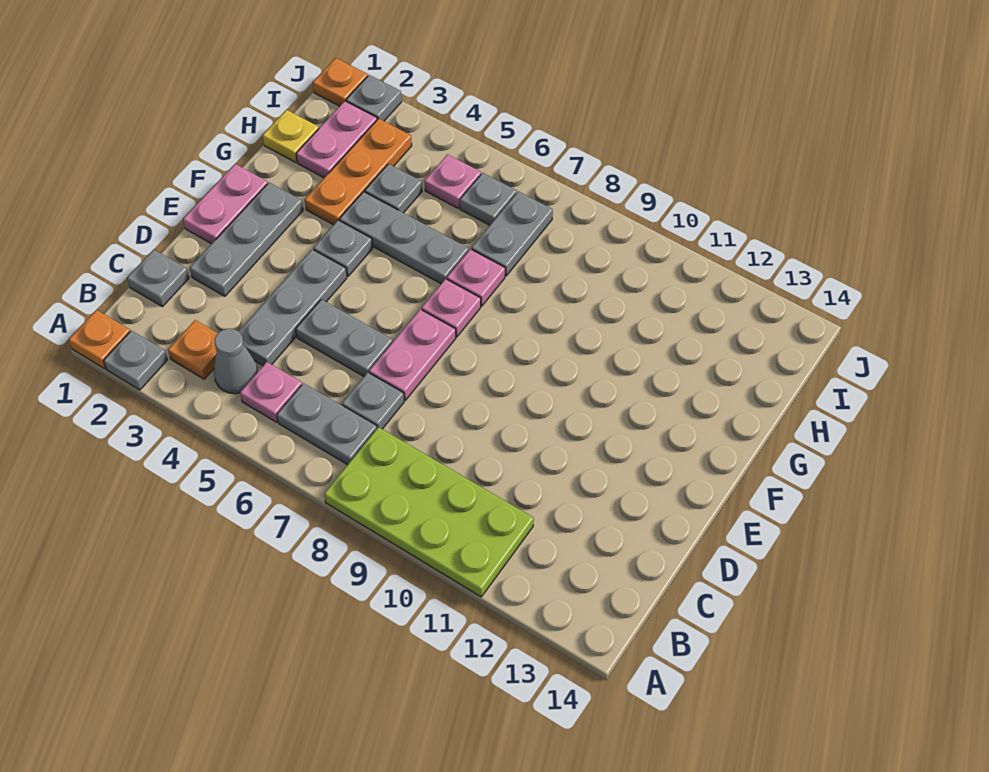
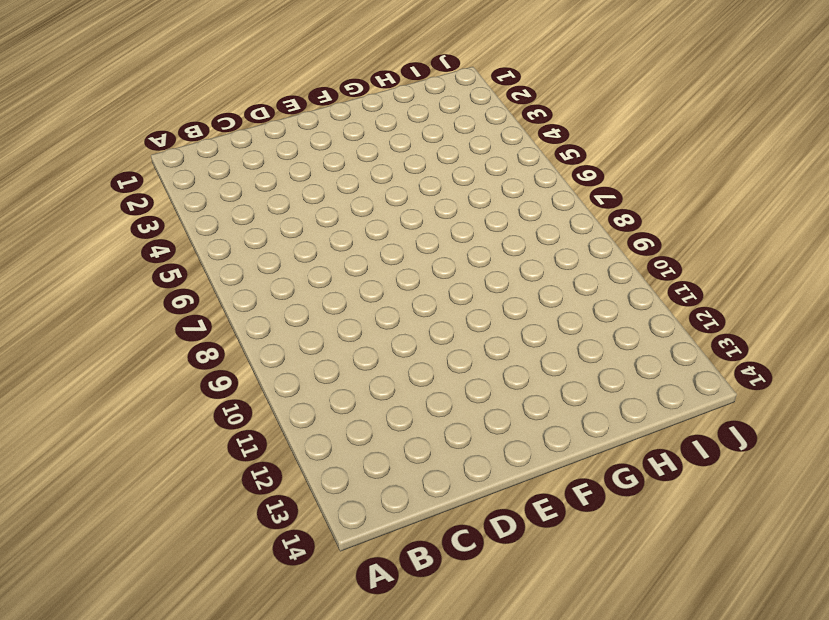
none -> orange 1x1 plate [69,310,130,369]
none -> grey 1x1 plate [104,331,167,390]
none -> lime 2x4 plate [324,427,534,597]

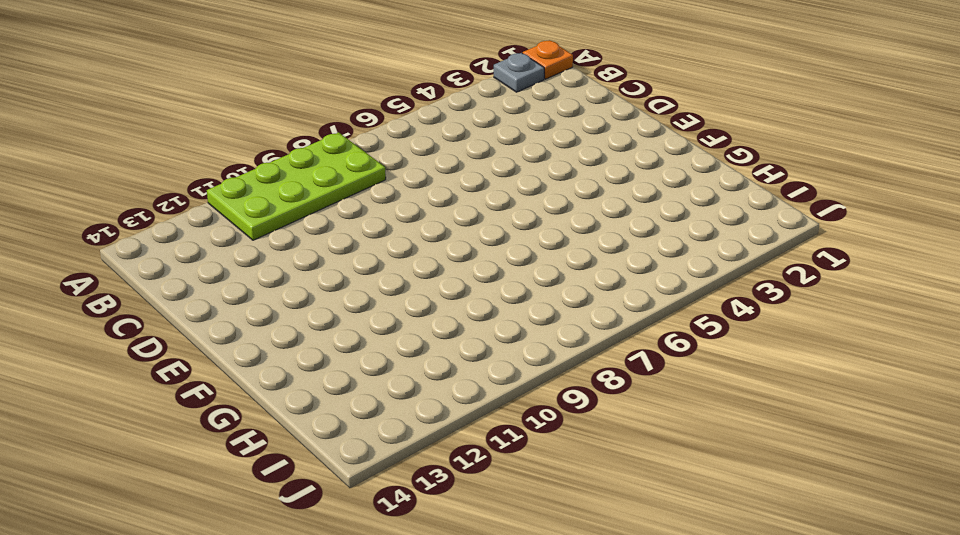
none -> orange 1x1 plate [168,320,218,379]
none -> grey 1x1 cone [214,329,258,394]
none -> pink 1x1 plate [240,362,302,422]

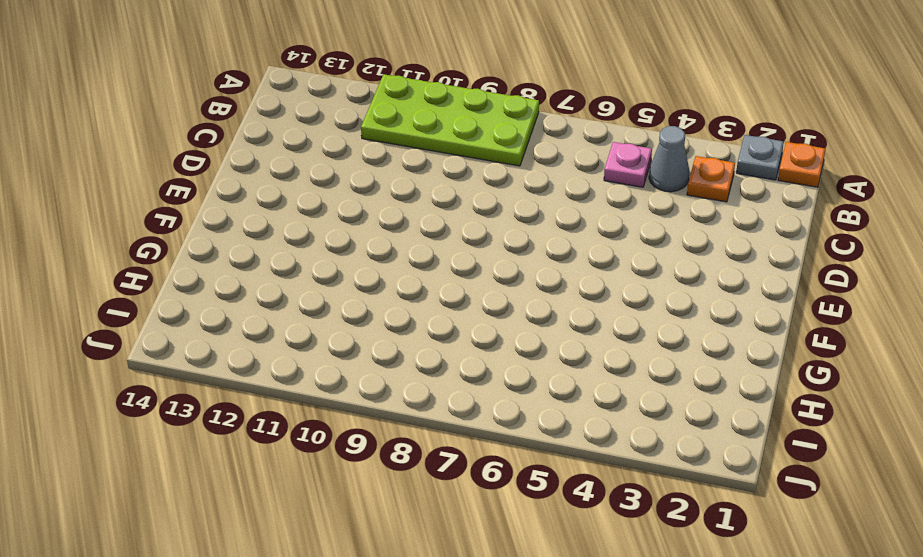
none -> grey 1x2 plate [277,383,377,465]
none -> grey 1x1 plate [127,250,189,307]
none -> grey 1x3 plate [239,249,347,365]

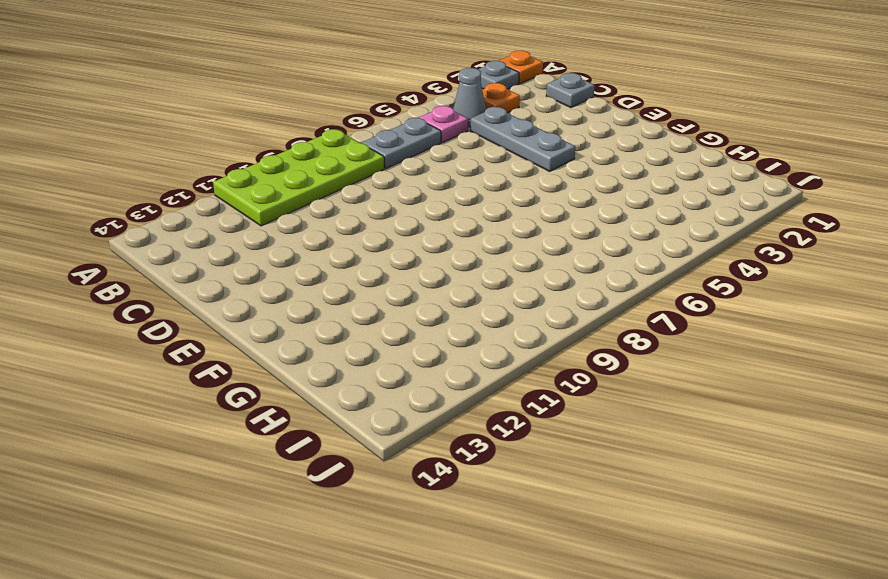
none -> grey 1x1 plate [342,373,404,429]
none -> grey 1x3 plate [190,183,303,296]
none -> grey 1x2 plate [296,299,393,376]

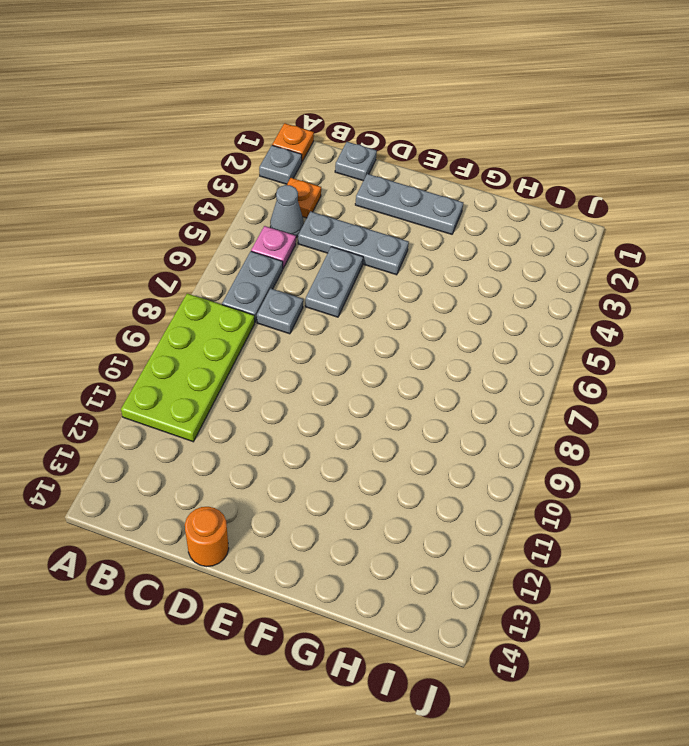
orange 1x1 round brick [185,507,229,567] -> none
none -> pink 1x2 plate [369,309,456,400]
none -> pink 1x2 plate [183,164,268,244]
none -> grey 1x1 plate [314,220,373,276]

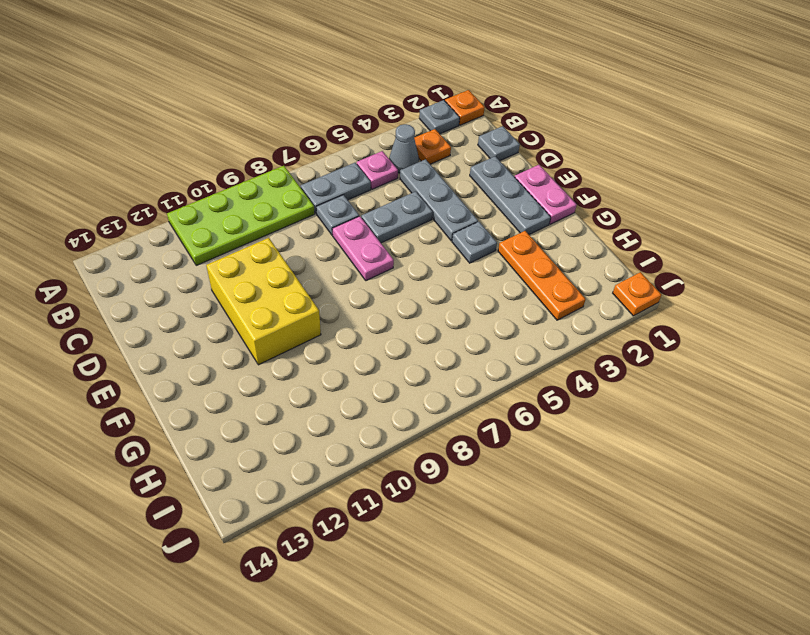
yellow 2x3 brick [206,238,321,365] -> none
none -> pink 1x1 plate [421,279,481,337]
none -> grey 1x3 plate [339,192,469,284]
none -> pink 1x1 plate [447,249,505,306]

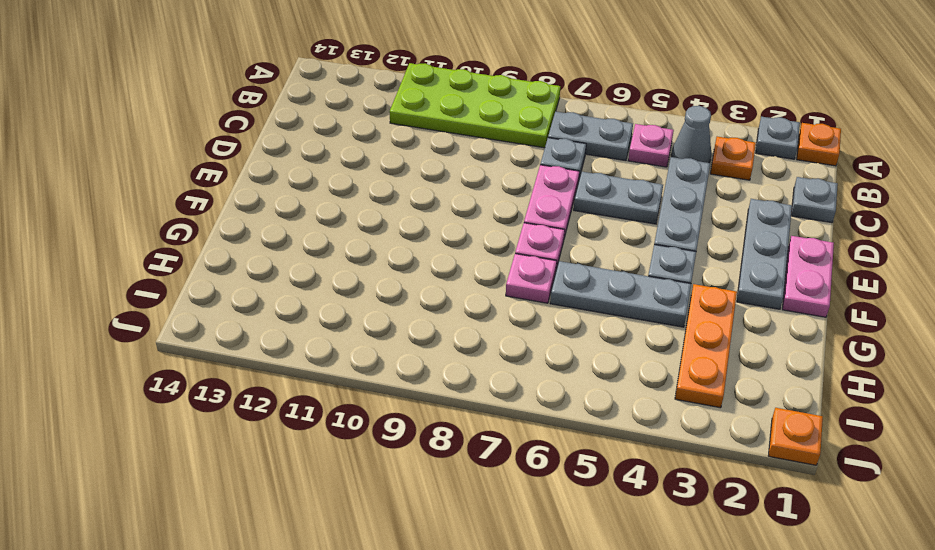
none -> yellow 1x1 plate [263,110,319,163]
none -> pink 1x2 plate [296,101,377,178]
none -> grey 1x1 plate [365,164,422,213]

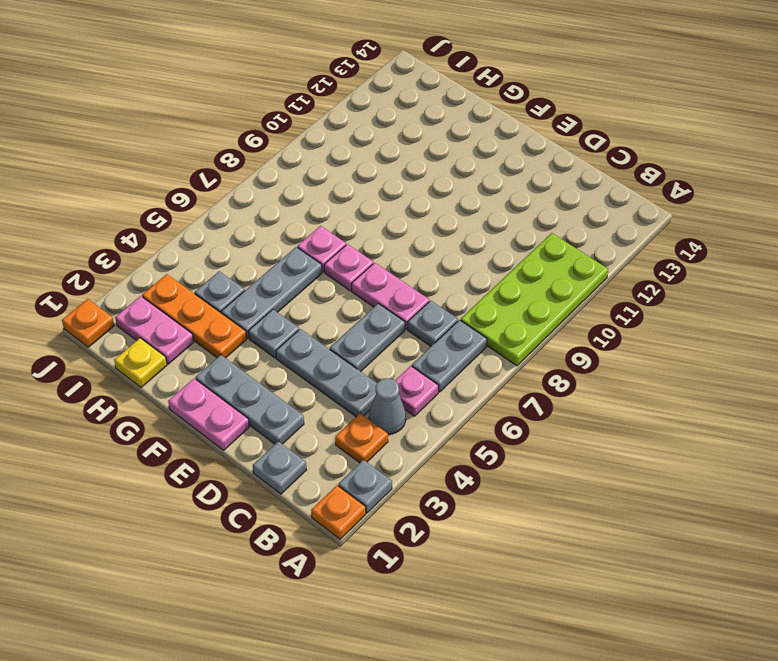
none -> grey 1x2 plate [472,191,553,276]
none -> pink 1x1 plate [425,154,481,208]
none -> grey 1x1 plate [460,173,517,225]

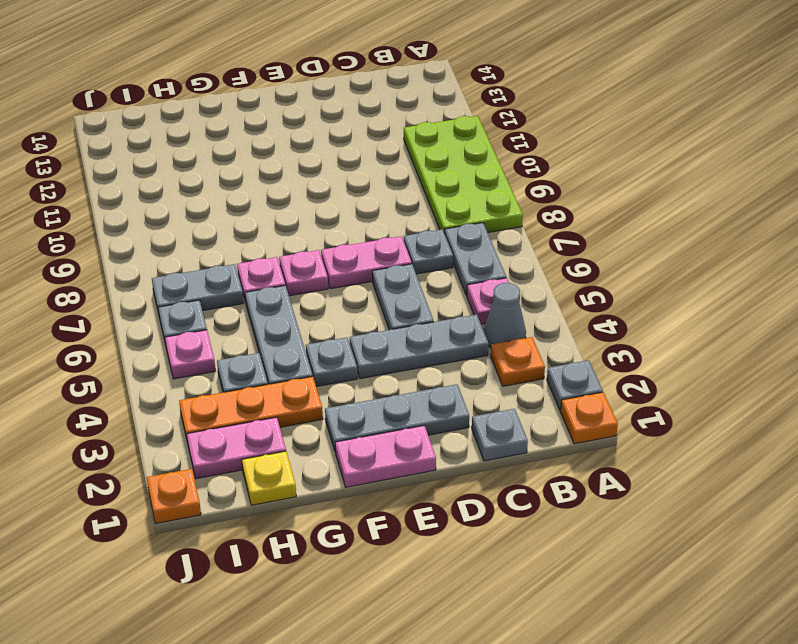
none -> grey 1x1 plate [346,75,402,121]

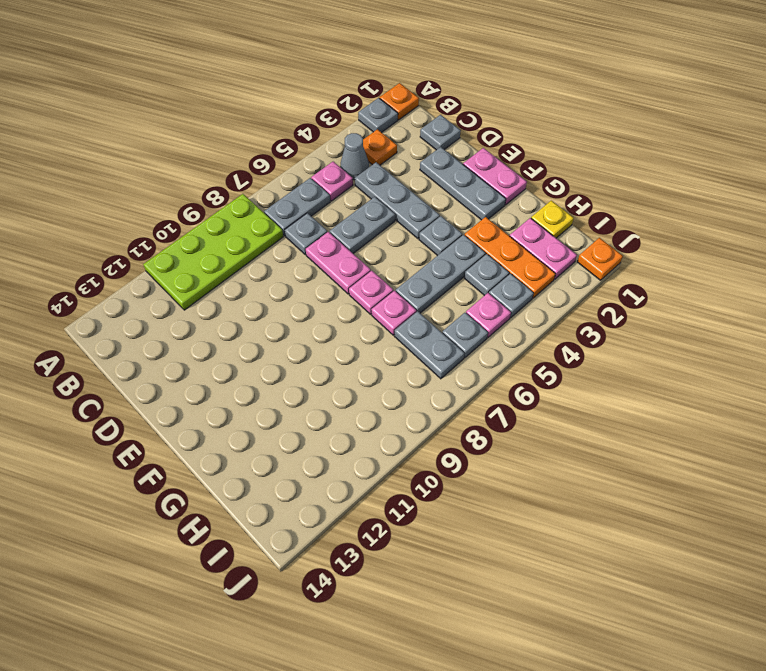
grey 1x1 plate [489,274,534,318] -> grey 1x1 plate moved to [346,75,402,121]

